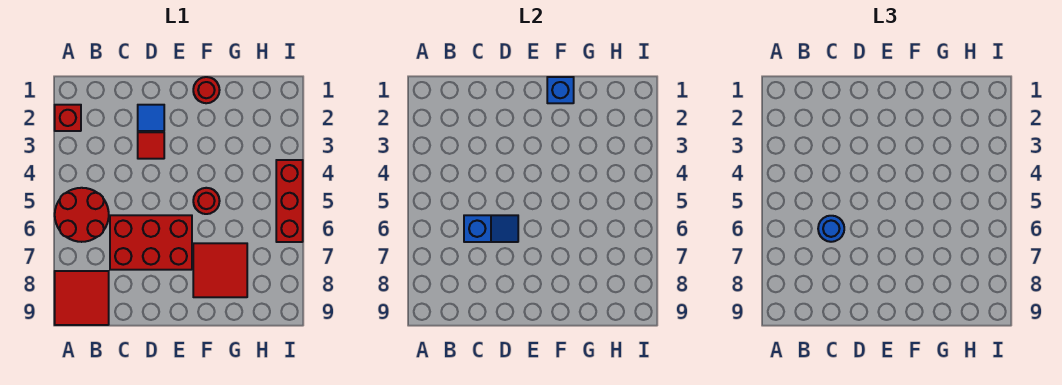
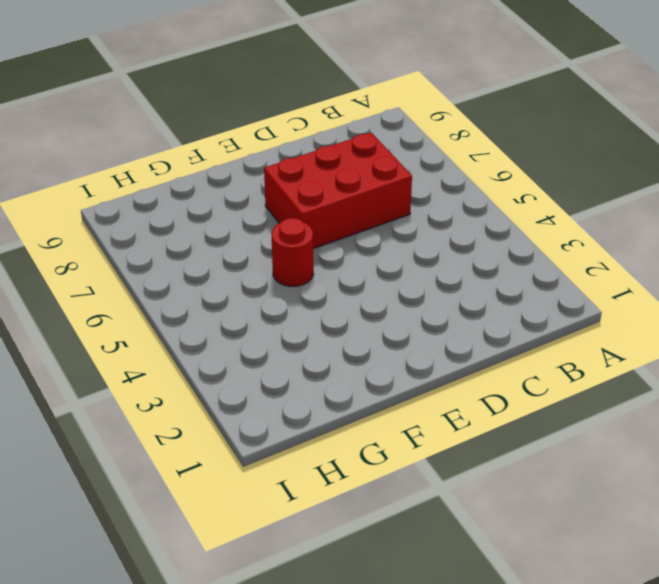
none -> red 1x1 brick [55,105,81,131]
none -> red 2x2 round brick [55,188,109,242]
none -> red 2x2 tile [55,271,109,325]

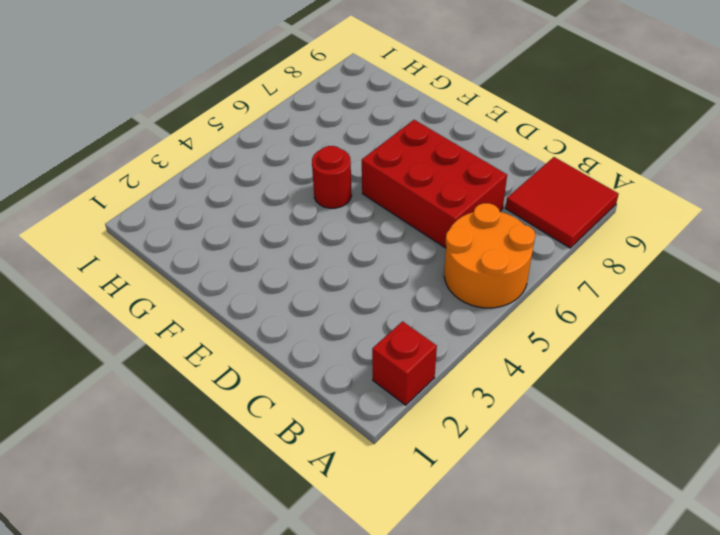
orange 2x2 round brick [444,203,535,308] -> red 2x2 round brick [55,188,109,242]
none -> blue 1x1 tile [138,105,164,131]
none -> red 1x1 tile [138,132,164,159]
none -> red 1x1 round brick [193,77,220,103]

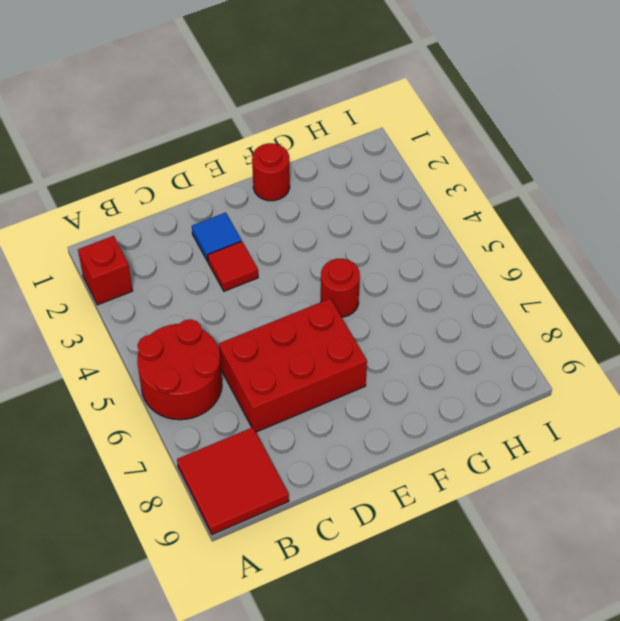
none -> red 2x2 tile [193,243,247,297]
none -> red 1x3 brick [276,160,303,242]
none -> blue 1x2 slope [464,215,518,242]

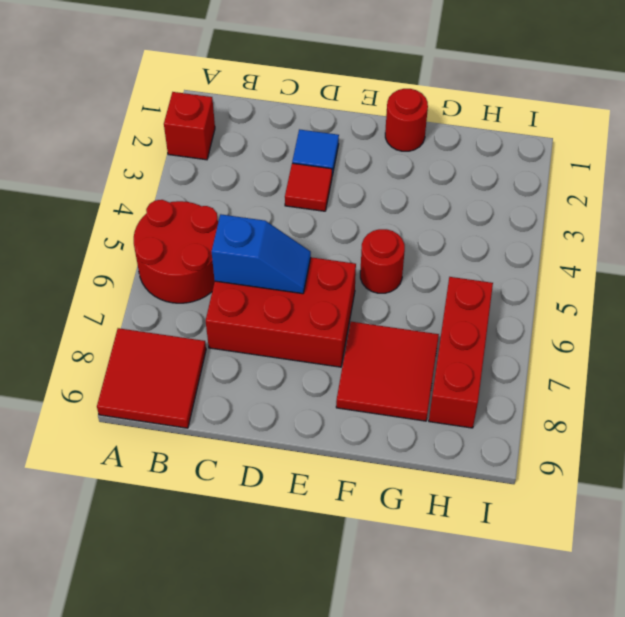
red 1x3 brick [429,277,493,428] -> red 1x3 brick moved to [276,160,303,242]
none -> blue 1x1 brick [547,77,574,103]
none -> blue 1x1 round brick [818,216,844,242]

